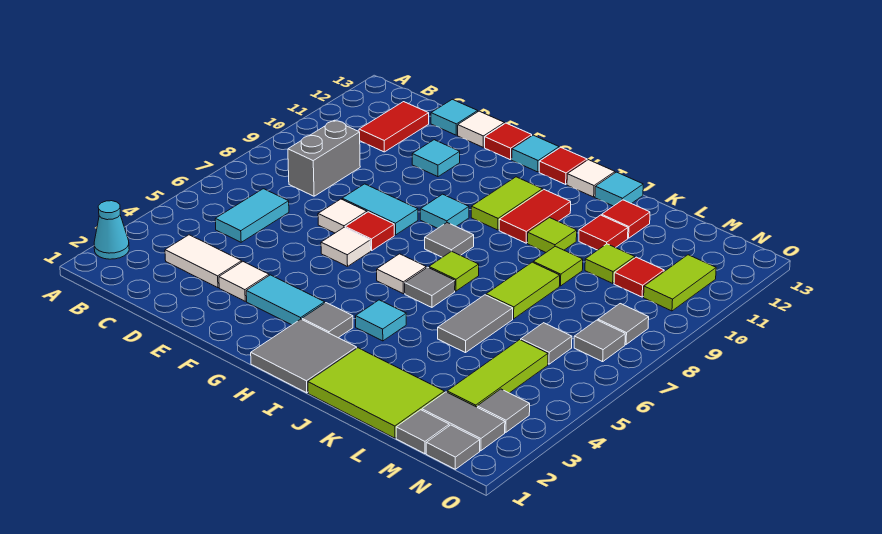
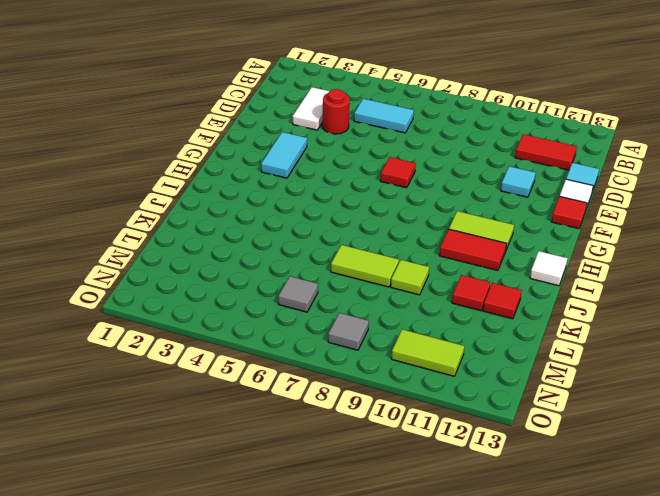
red 1x1 round brick [322,89,350,134] -> none
none -> cyan 1x1 cone [94,201,129,259]
none -> grey 1x2 brick [288,120,360,196]
none -> white 1x1 tile [219,262,269,301]
none -> white 1x1 tile [318,199,367,233]

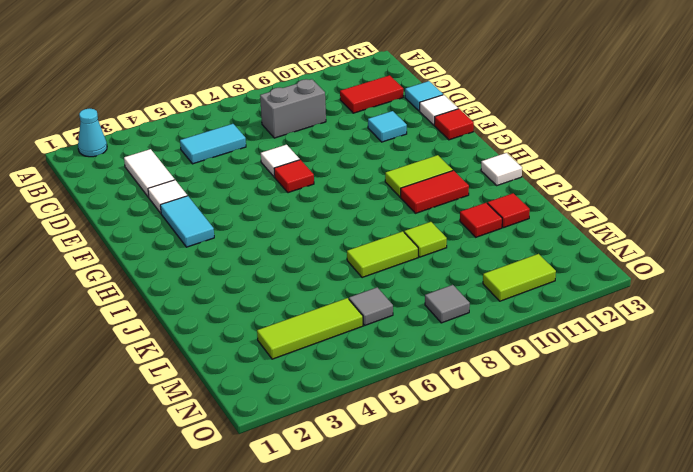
none -> cyan 1x2 tile [342,184,418,235]
none -> white 1x1 tile [321,227,371,267]
none -> cyan 1x1 tile [420,194,469,228]
none -> cyan 1x1 tile [512,135,559,172]

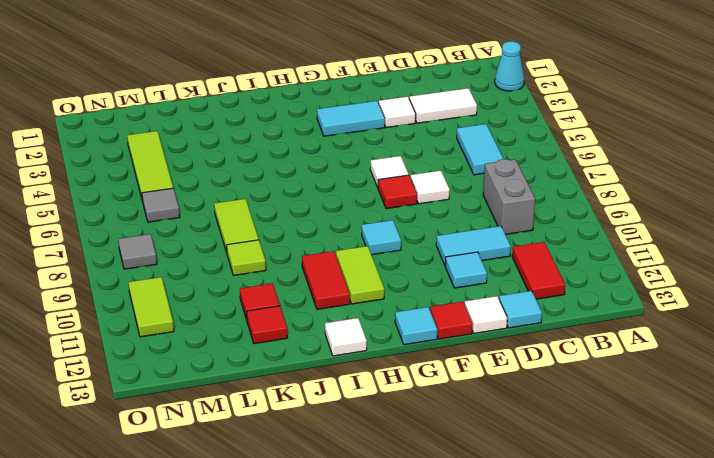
cyan 1x2 tile [436,226,511,266] -> cyan 1x2 tile moved to [342,184,418,235]
none -> grey 2x2 tile [251,319,357,393]
none -> grey 1x1 tile [302,303,353,338]
none -> white 1x1 tile [377,254,426,294]
none -> grey 1x1 tile [425,223,474,257]

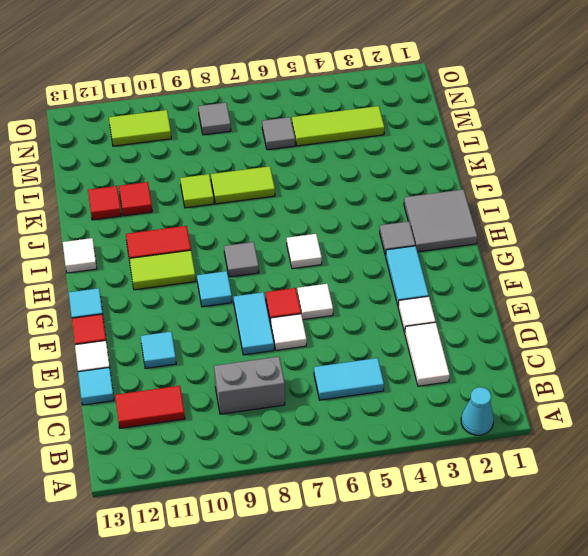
none -> red 1x1 tile [539,147,587,184]
none -> cyan 1x1 tile [356,300,406,341]
none -> grey 1x1 tile [405,267,455,307]
none -> lime 1x1 tile [429,251,479,291]

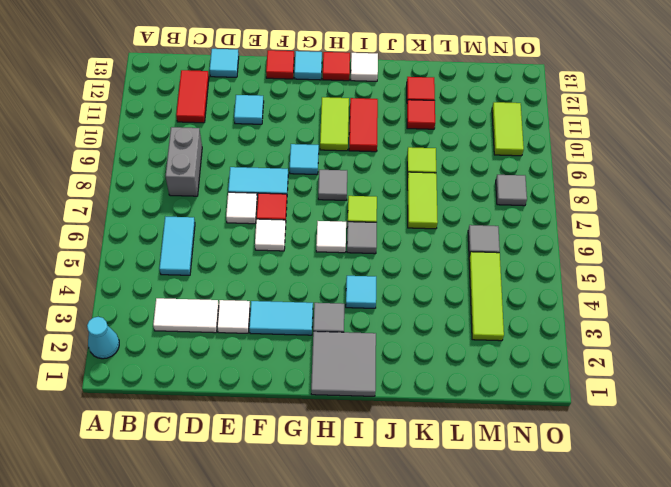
none -> white 1x1 tile [458,111,505,147]
none -> lime 2x3 tile [308,348,444,438]
none -> lime 1x1 tile [528,218,577,252]
none -> cyan 1x1 tile [595,172,643,206]

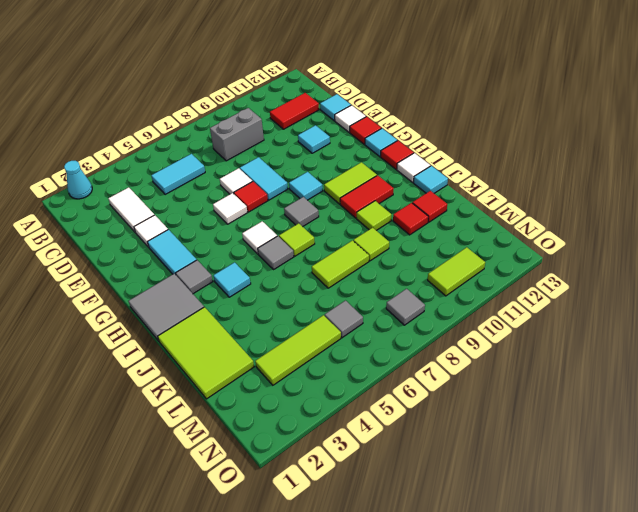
none -> grey 1x2 tile [438,295,513,353]
none -> lime 1x1 tile [585,244,635,283]
none -> grey 1x1 tile [396,410,449,454]
none -> grey 1x2 tile [422,392,505,451]

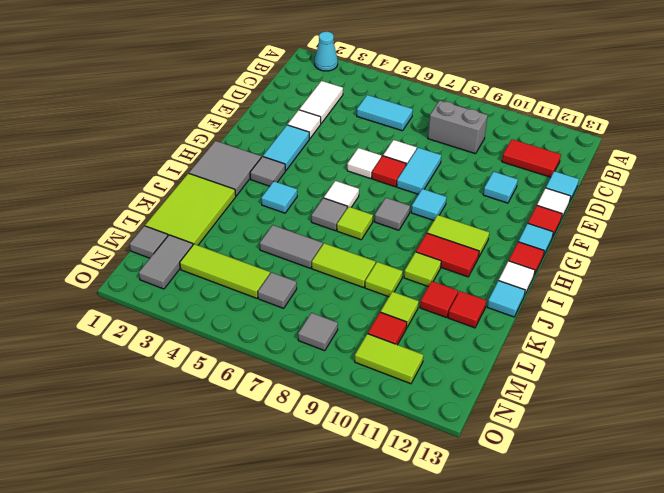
none -> grey 1x1 tile [426,425,480,469]
none -> grey 1x1 tile [477,389,530,432]
none -> grey 1x1 tile [574,320,625,362]

